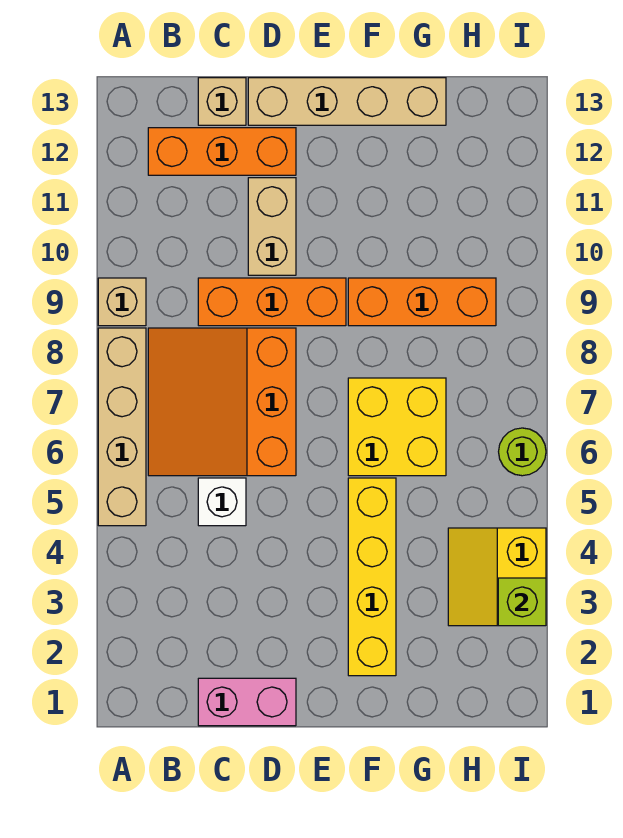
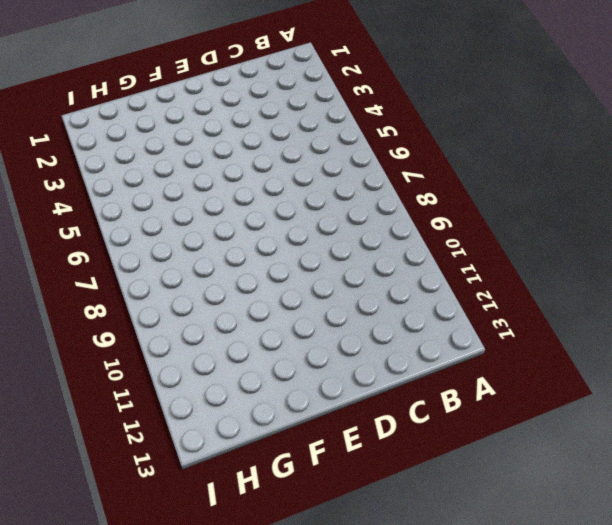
none -> tan 1x4 brick [98,328,146,526]
none -> tan 1x1 brick [98,278,146,326]
none -> orange 3x3 slope [148,328,296,476]

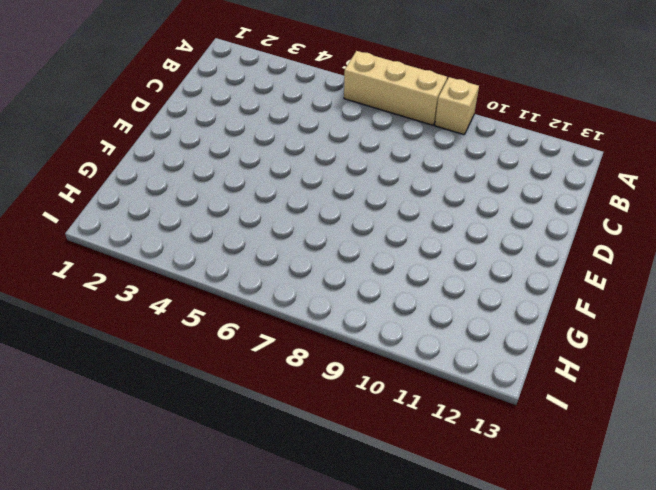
tan 1x3 brick [344,51,447,125] -> tan 1x4 brick [98,328,146,526]
none -> orange 3x3 slope [148,328,296,476]
none -> orange 1x3 brick [148,128,296,175]
none -> pink 1x2 brick [198,678,296,726]

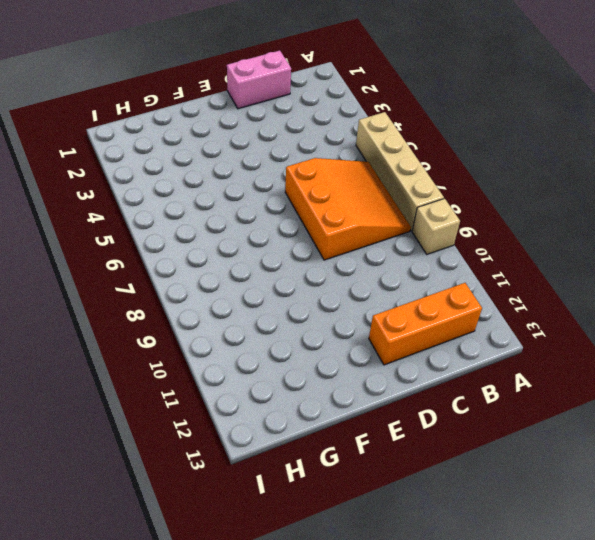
none -> white 1x1 brick [198,478,246,526]
none -> orange 1x3 brick [198,278,346,326]
none -> tan 1x1 brick [198,78,246,125]

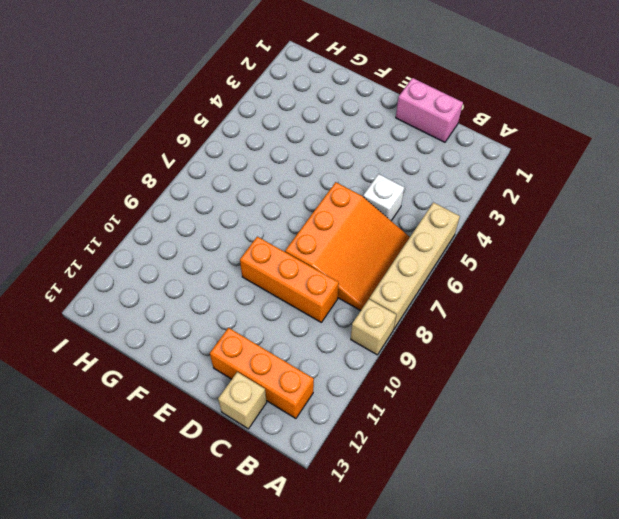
none -> tan 1x2 brick [248,178,296,275]
none -> tan 1x4 brick [248,78,446,125]
none -> yellow 1x4 brick [348,478,396,676]

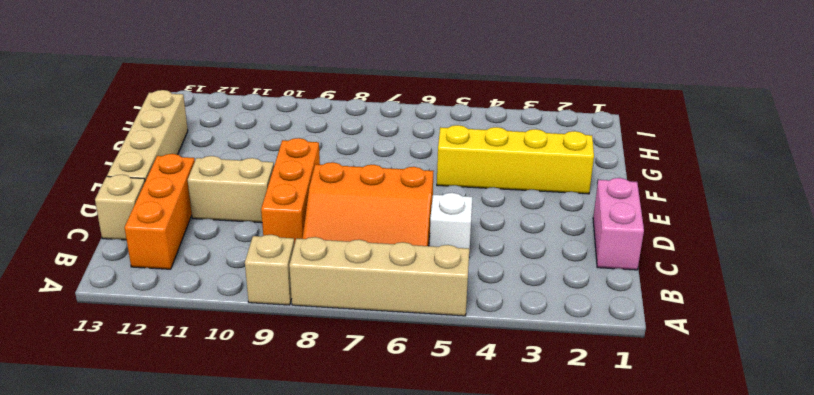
none -> yellow 2x2 brick [348,378,446,476]
none -> orange 1x3 brick [348,278,496,326]
none -> yellow 2x2 slope [448,528,546,626]

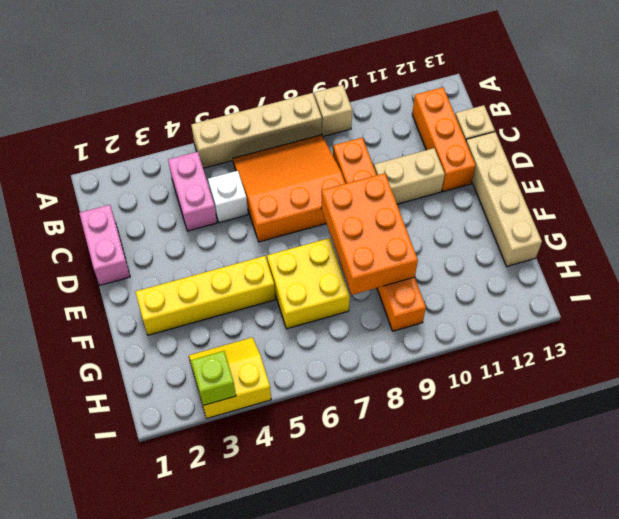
pink 1x2 brick [168,152,217,231] -> none
orange 2x3 brick [321,173,418,295] -> none
none -> lime 1x1 round brick [499,428,546,476]

